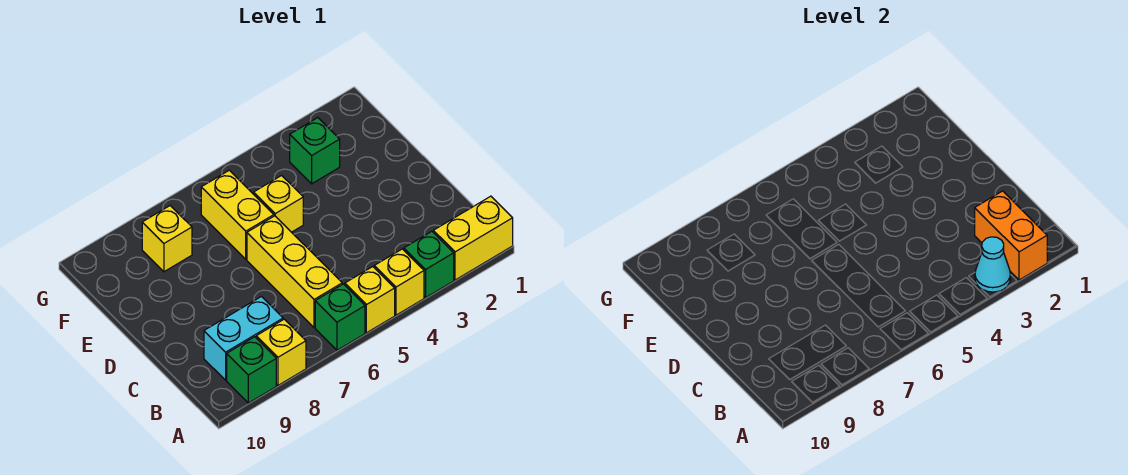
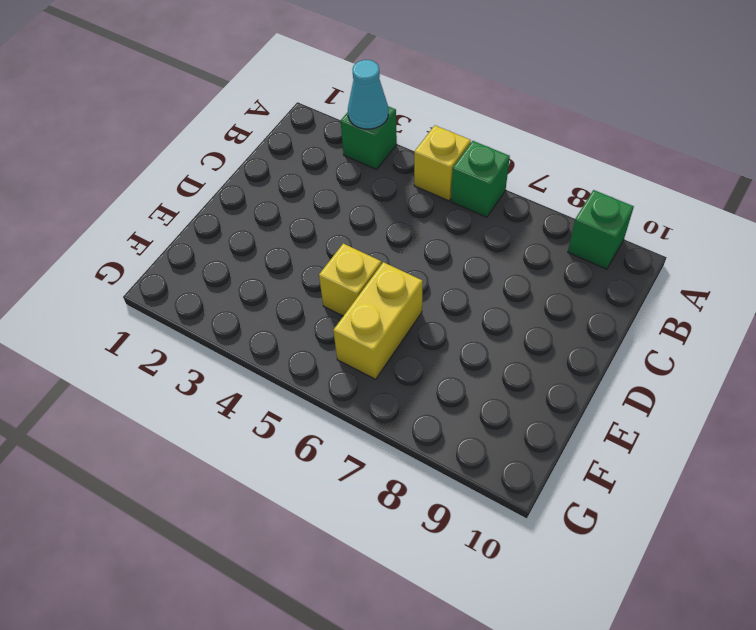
none -> yellow 1x2 brick [433,196,513,280]
none -> yellow 1x1 brick [374,249,424,315]
none -> yellow 1x1 brick [256,319,306,385]

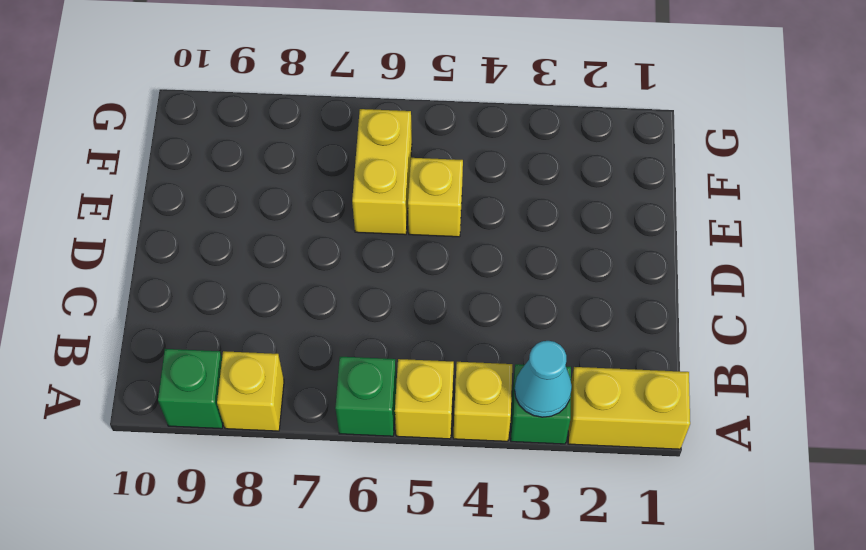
none -> yellow 1x3 brick [247,216,342,328]
none -> cyan 1x2 brick [204,297,283,380]
none -> green 1x1 brick [290,118,340,184]

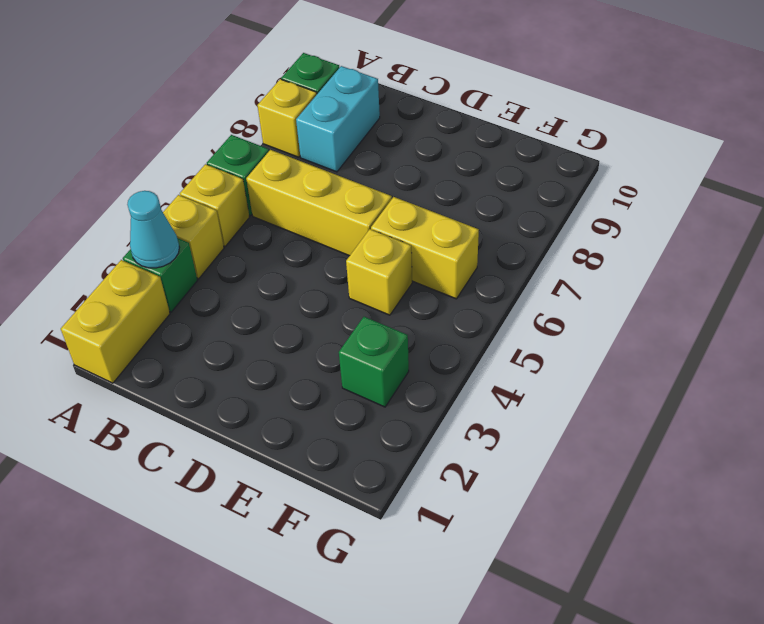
none -> yellow 1x1 brick [142,206,192,272]
none -> orange 1x2 brick [975,191,1047,280]

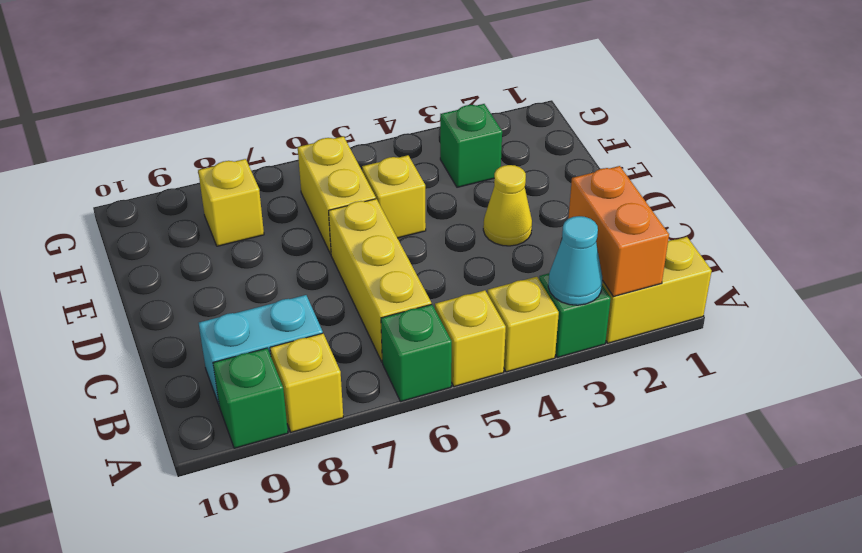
yellow 1x1 cone [483,165,532,246] -> none

